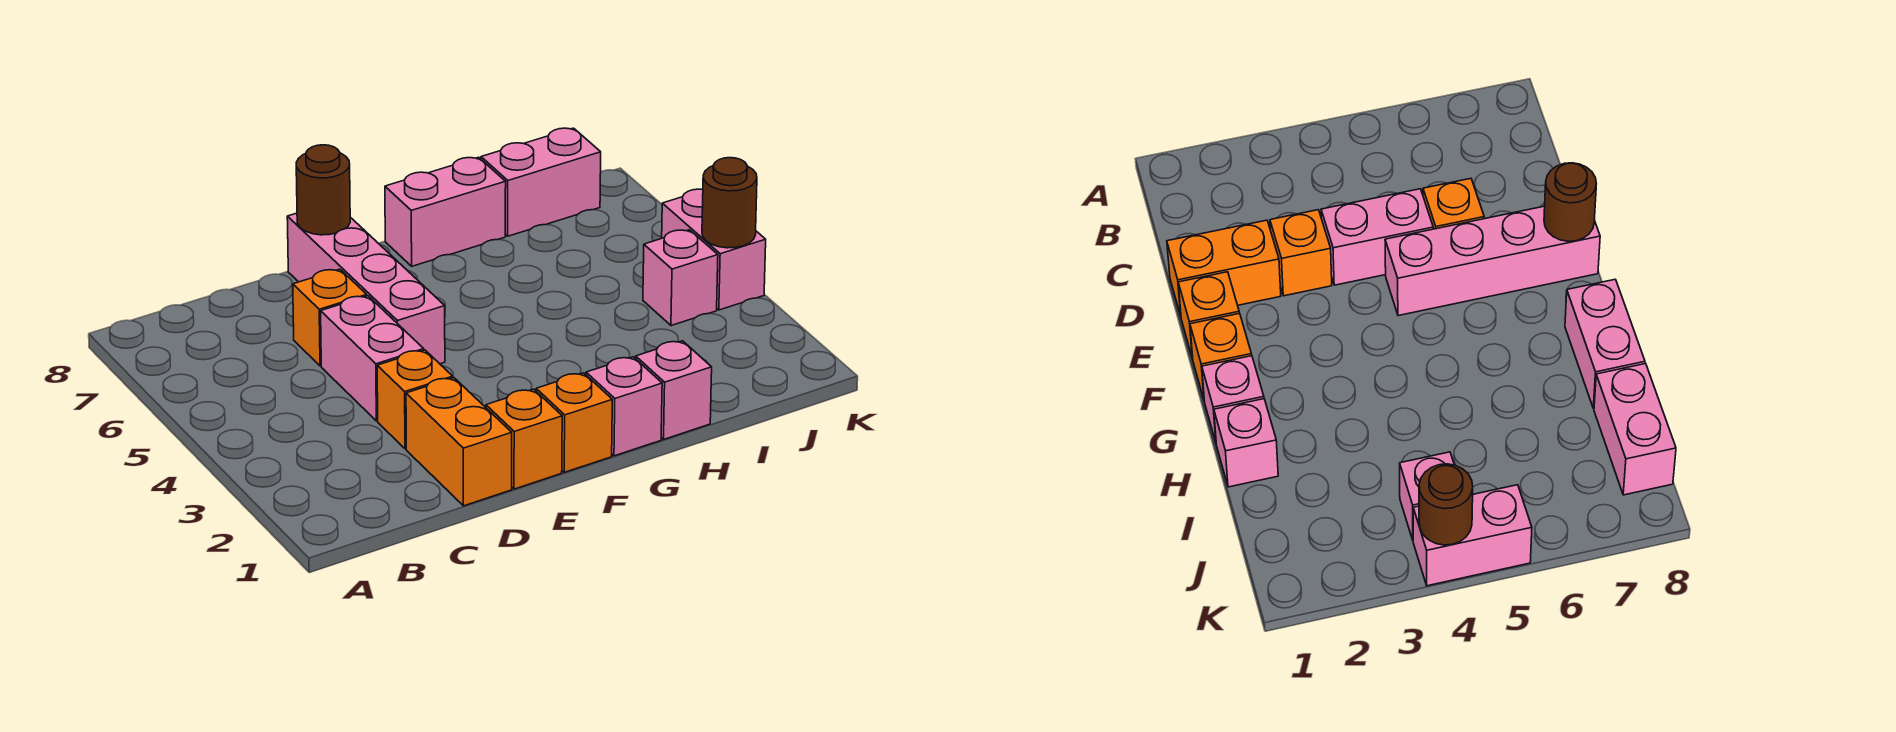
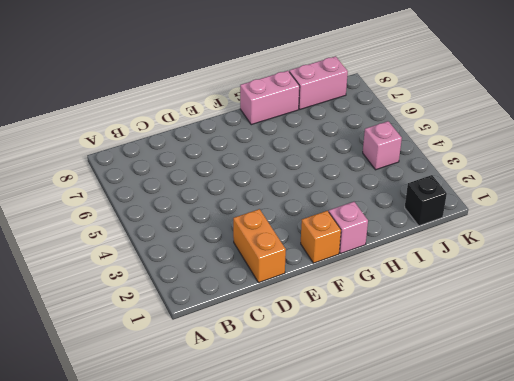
black 1x1 brick [405,175,447,226] -> none
none -> orange 1x1 brick [377,350,453,449]
none -> pink 1x2 brick [321,296,424,421]
none -> orange 1x1 brick [293,269,367,366]

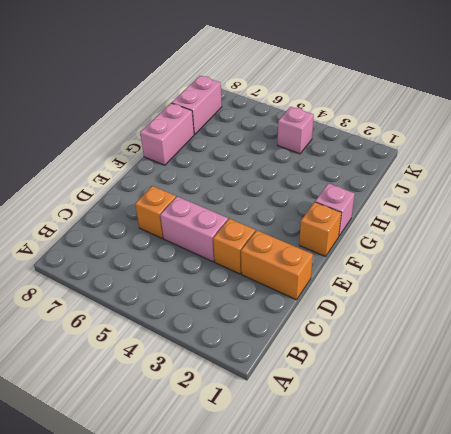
none -> orange 1x1 brick [486,389,562,489]
none -> pink 1x4 brick [287,213,445,364]
none -> pink 1x1 brick [636,341,712,439]

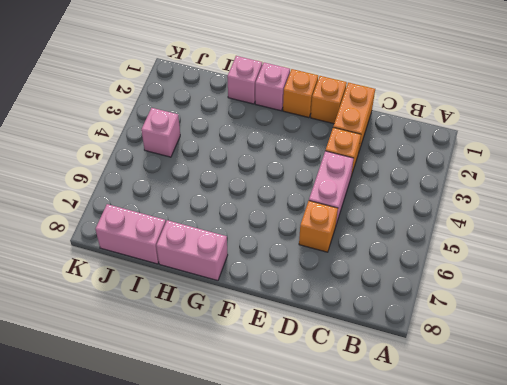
none -> pink 1x4 brick [287,213,445,364]
none -> pink 1x2 brick [662,189,766,310]
none -> brown 1x1 round brick [296,145,350,235]

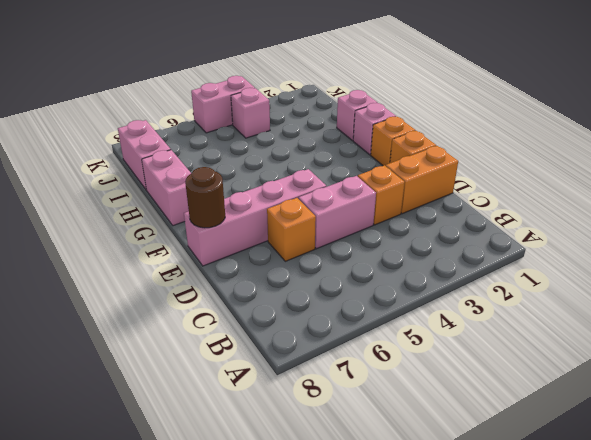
none -> brown 1x1 round brick [702,158,757,248]

